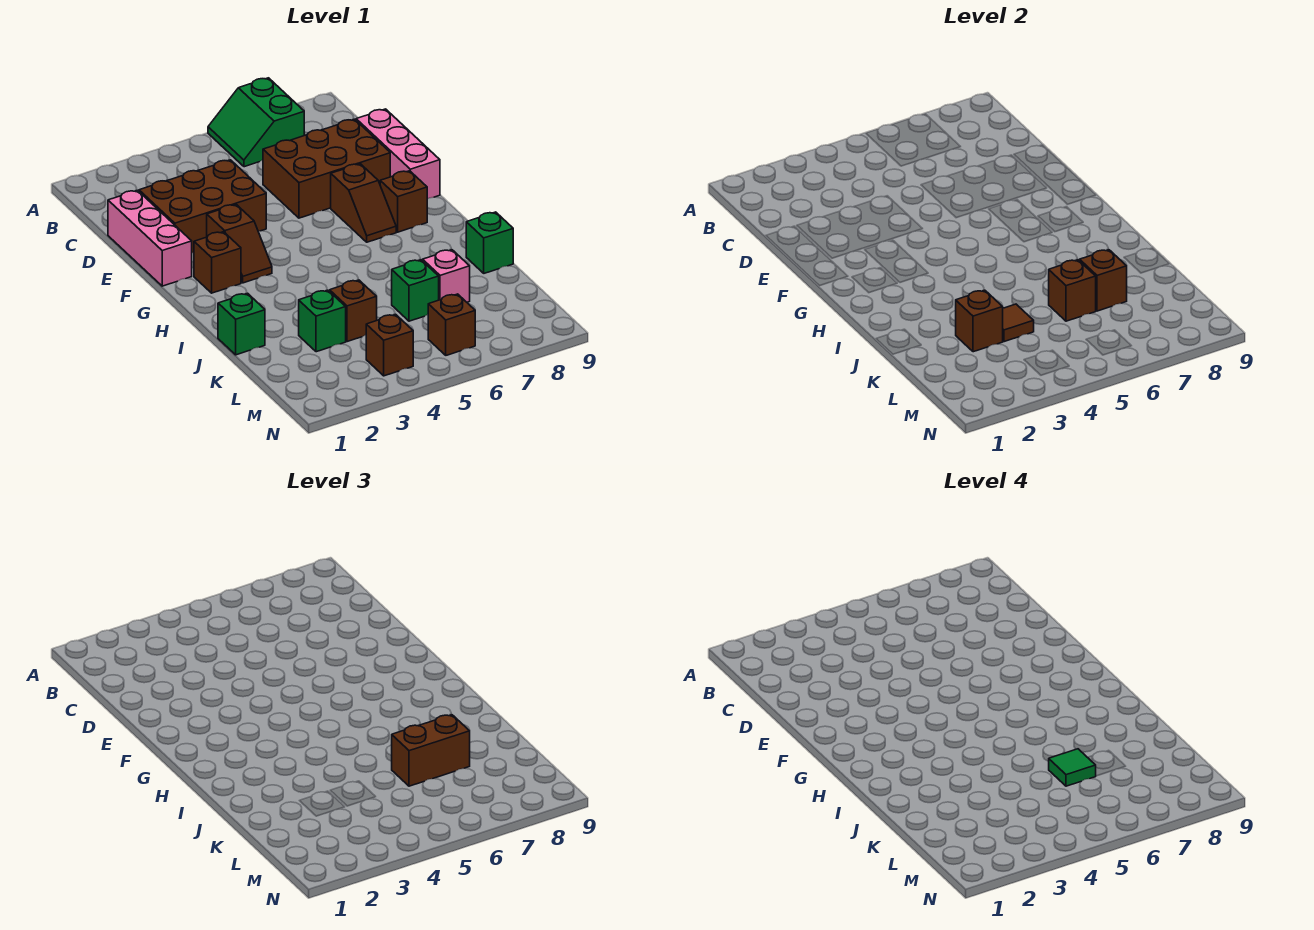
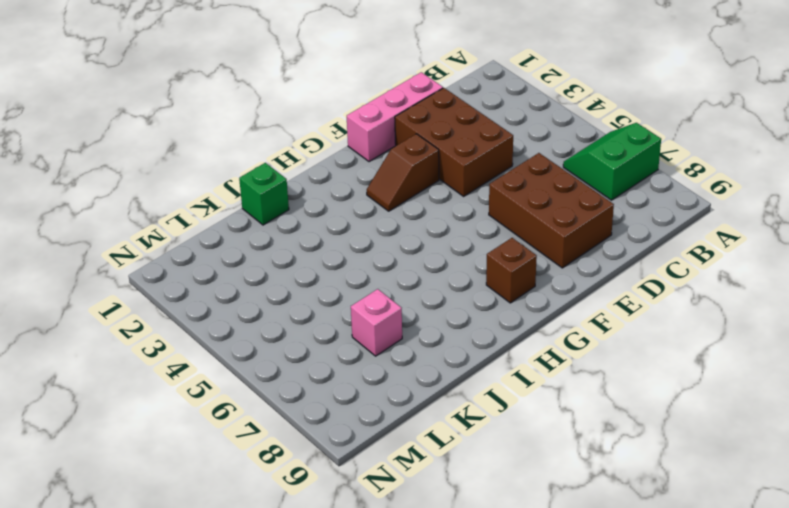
none -> pink 1x3 brick [356,109,440,199]
none -> brown 1x2 slope [331,164,396,242]
none -> brown 1x1 brick [194,232,241,293]

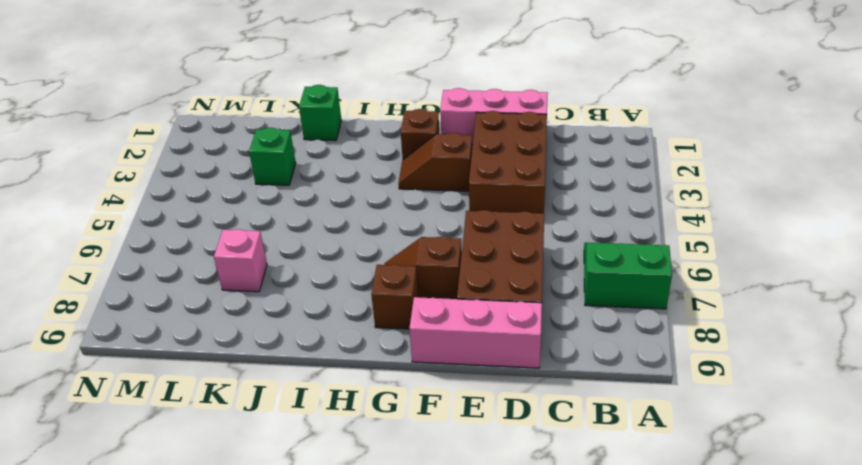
none -> green 1x1 brick [466,212,513,273]
none -> brown 1x1 brick [330,280,377,342]
none -> green 1x1 brick [392,260,439,321]

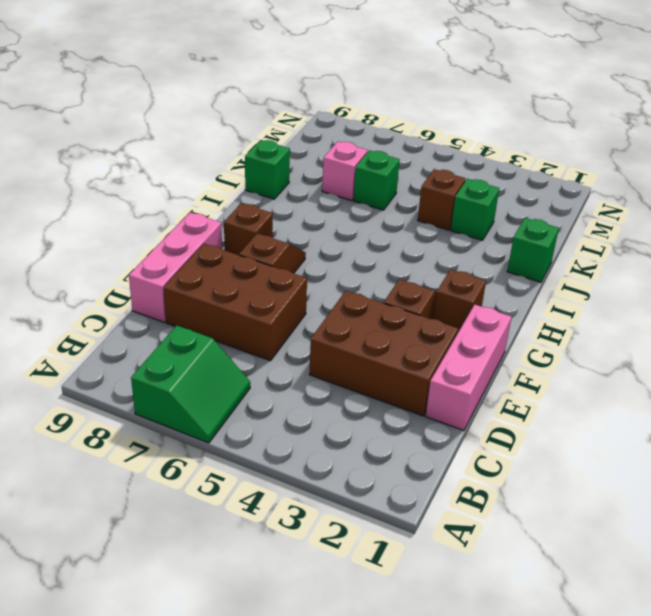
none -> brown 1x1 brick [366,314,413,376]
none -> brown 1x1 brick [428,294,475,355]
none -> brown 1x1 brick [956,290,1003,352]

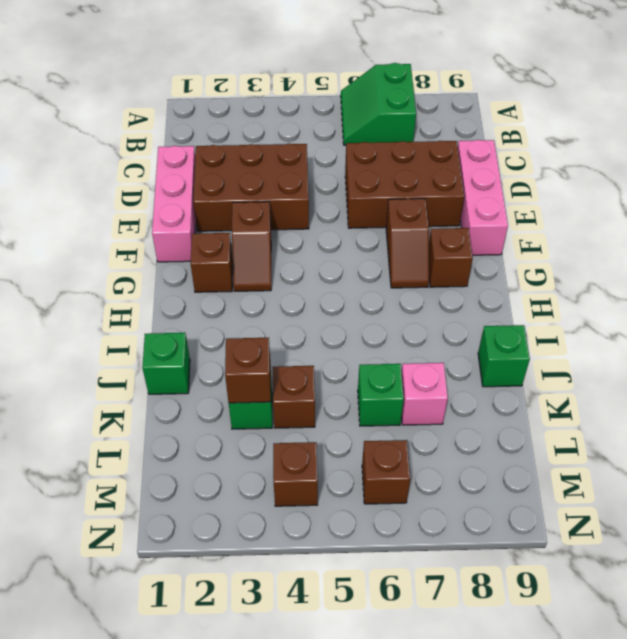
none -> brown 1x1 tile [1003,304,1034,342]
none -> brown 1x1 brick [1049,260,1096,321]
none -> brown 1x1 brick [1080,250,1127,311]

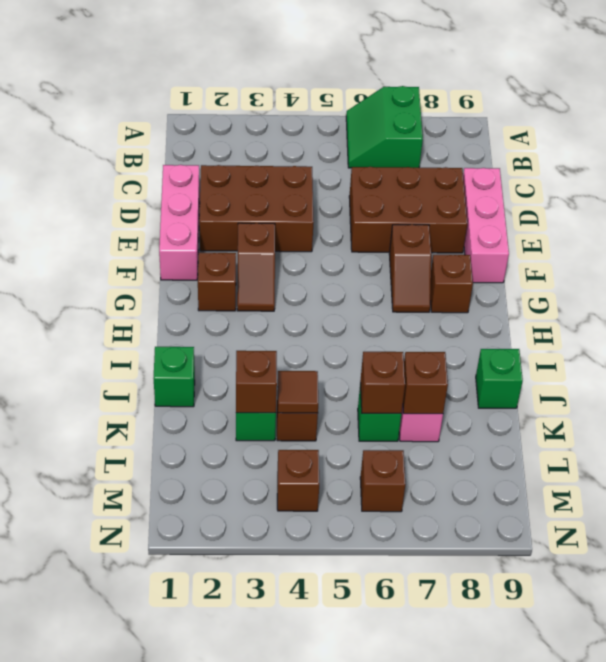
none -> brown 1x2 brick [392,715,470,786]
none -> green 1x1 tile [1049,749,1096,786]

